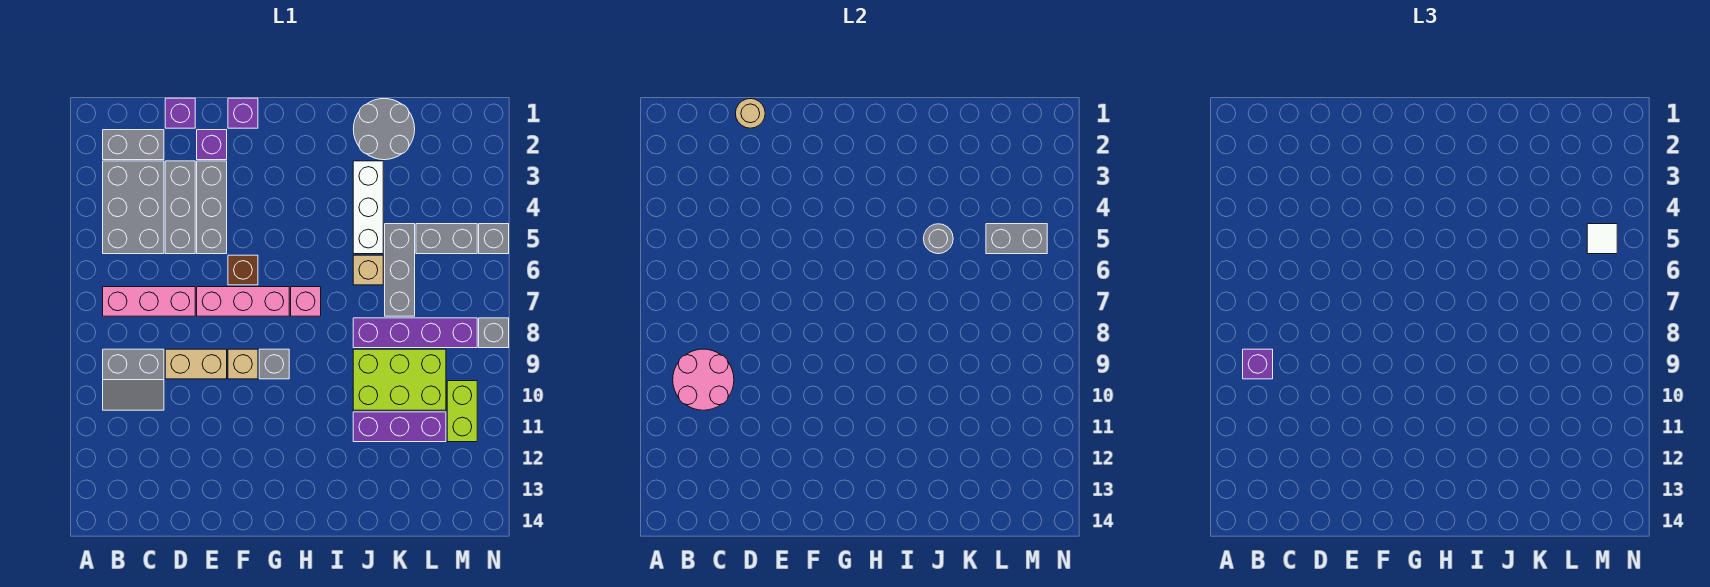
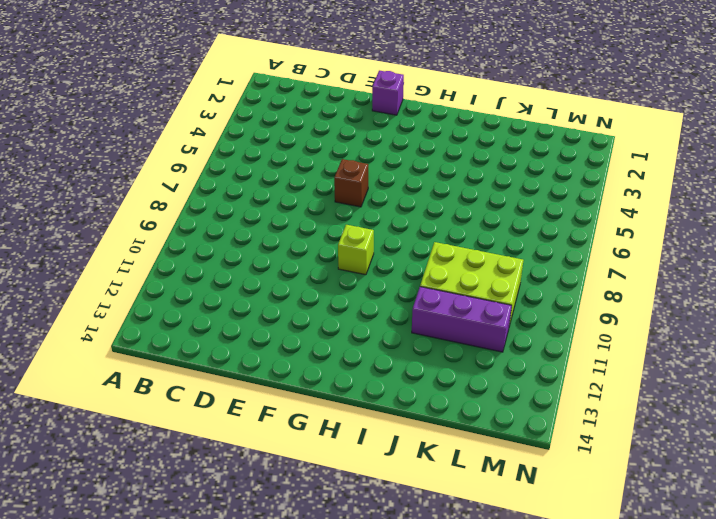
lime 1x1 brick [338,225,374,275] -> grey 1x1 brick [259,349,289,379]
none -> grey 1x2 brick [103,130,164,160]
none -> grey 2x3 brick [103,161,164,254]
none -> pink 1x3 brick [103,287,195,316]
none -> grey 2x2 slope [103,349,164,410]

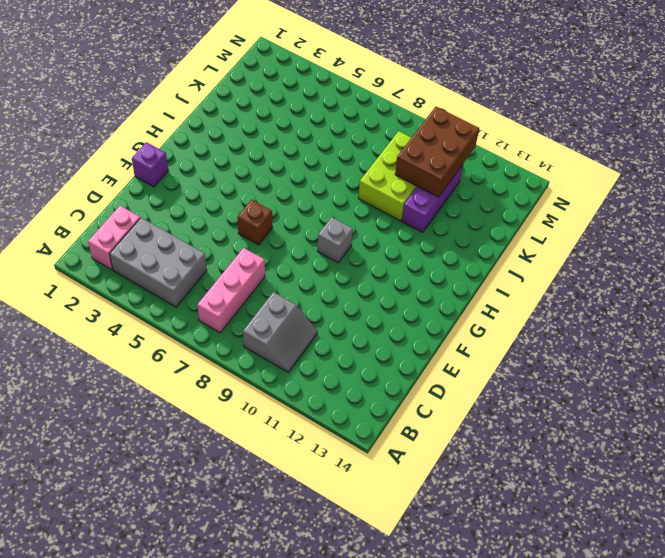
pink 1x2 brick [88,206,140,270] -> grey 1x2 brick [103,130,164,160]
brown 2x3 brick [395,107,479,197] -> none
none -> purple 1x1 brick [165,98,195,128]
none -> grey 1x3 brick [165,161,195,254]
none -> tan 1x2 brick [165,349,227,379]
none -> purple 1x1 brick [197,130,227,160]

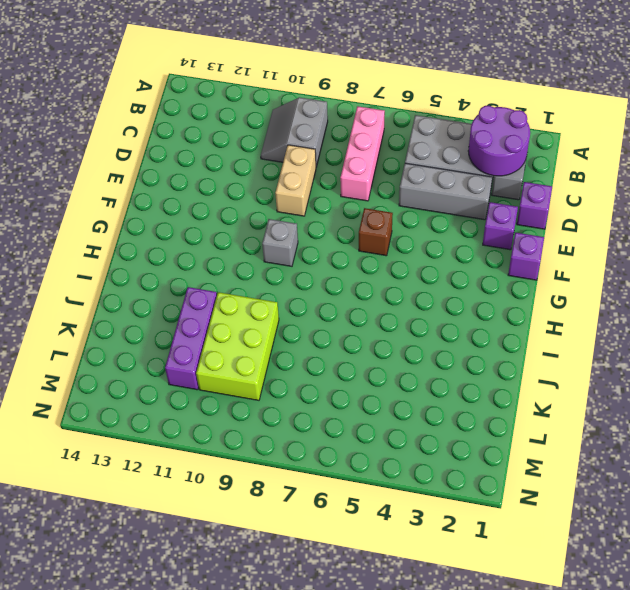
purple 2x2 round brick [468,106,530,176] -> none
none -> grey 1x3 brick [197,161,227,254]
none -> pink 1x3 brick [197,287,289,316]
none -> tan 1x1 brick [228,349,258,379]
none -> pink 1x1 brick [291,287,321,316]

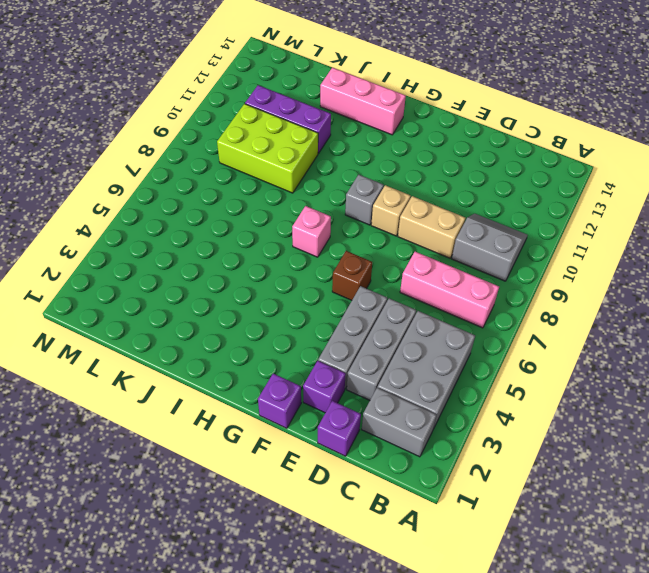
pink 1x3 brick [320,68,406,135] -> pink 1x3 brick moved to [197,287,289,316]
none -> grey 2x2 round brick [353,99,415,160]
none -> white 1x3 brick [353,161,383,254]
none -> tan 1x1 brick [353,255,383,285]
none -> purple 1x4 brick [353,318,477,348]

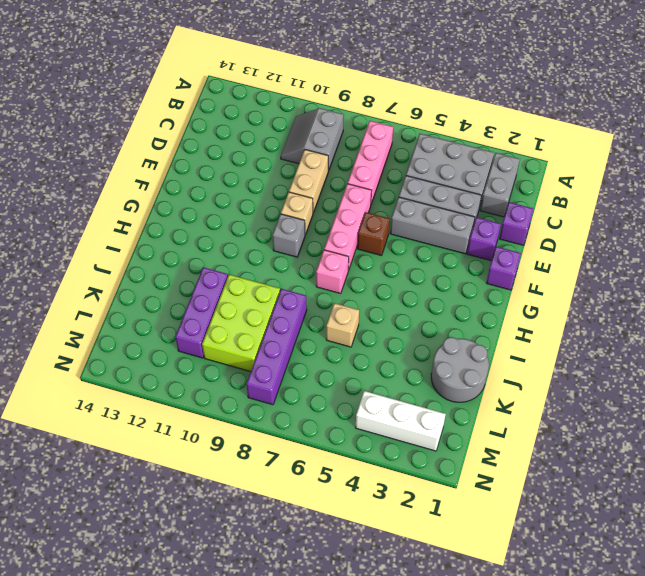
white 1x3 brick [356,391,446,451] -> white 1x3 brick moved to [353,161,383,254]
none -> grey 1x3 brick [385,224,415,316]
none -> grey 1x2 brick [416,224,477,254]
none -> lime 1x2 brick [447,381,477,442]
none -> grey 1x1 brick [479,224,509,254]

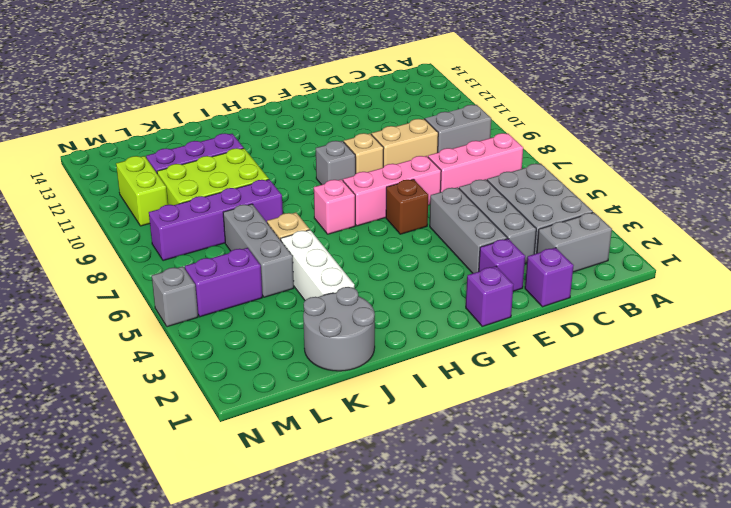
purple 1x2 brick [185,248,262,317] -> grey 1x2 brick [416,224,477,254]
none -> grey 1x1 brick [479,318,509,348]
none -> pink 2x2 round brick [673,349,734,410]
none -> tan 1x1 round brick [735,99,765,128]
none -> grey 1x1 round brick [923,224,953,254]

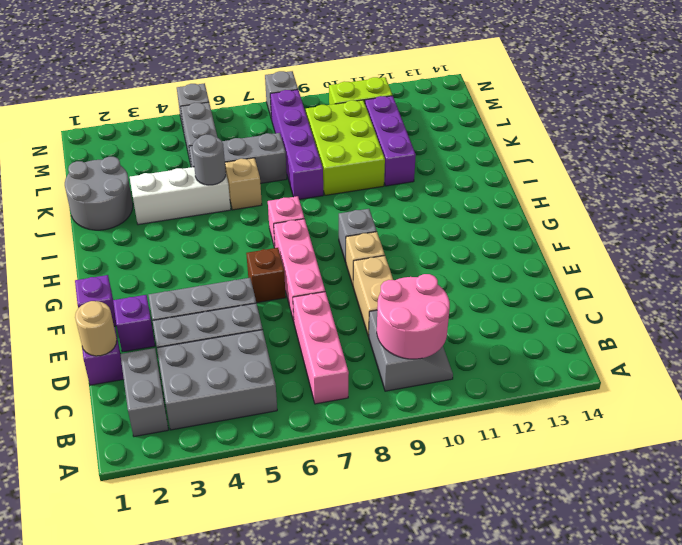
none -> grey 1x2 brick [986,224,1047,254]
none -> purple 1x1 brick [1243,349,1273,379]
none -> white 1x1 tile [1587,224,1617,254]

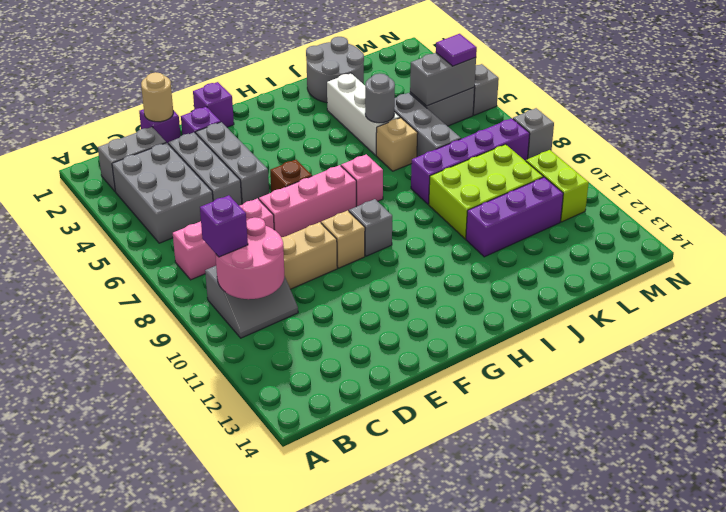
purple 1x1 tile [436,34,477,66] -> white 1x1 tile [1587,224,1617,254]

